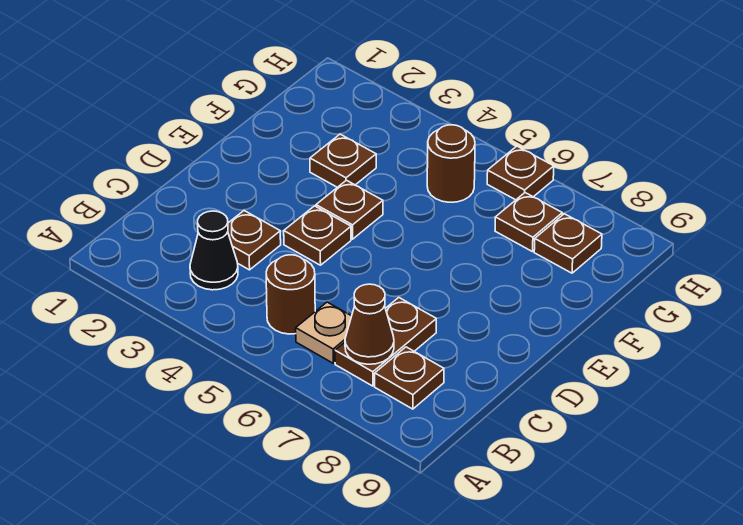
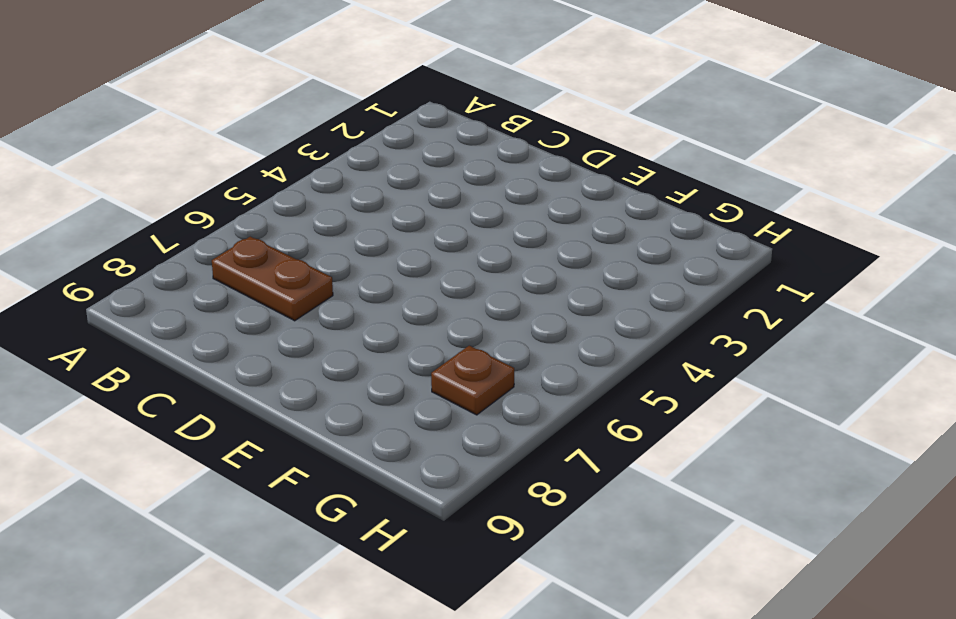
none -> black 1x1 cone [190,211,238,290]
none -> brown 1x1 round brick [266,255,315,334]
none -> tan 1x1 plate [296,302,352,363]

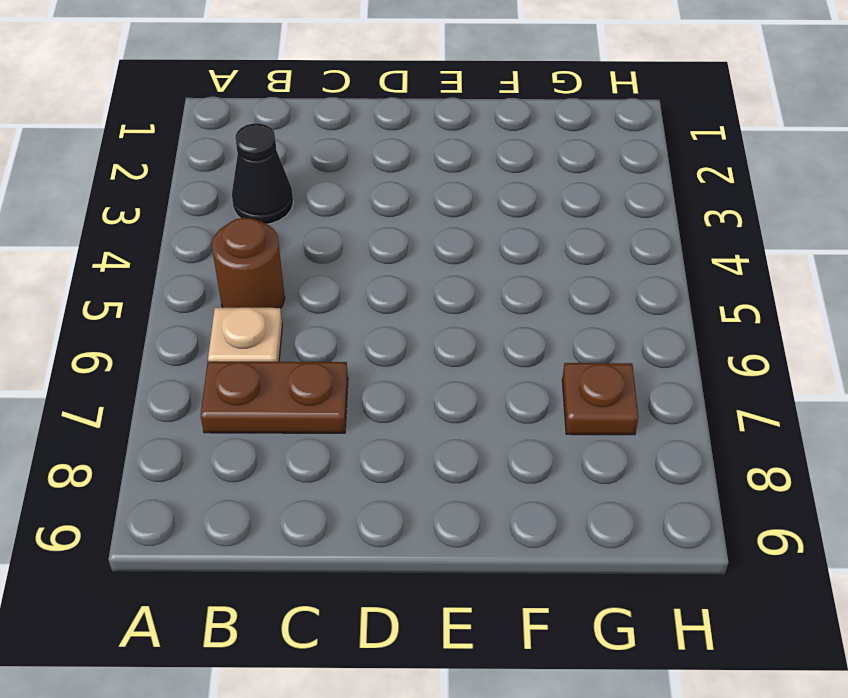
none -> brown 1x1 plate [375,347,444,409]
none -> brown 1x1 plate [228,211,281,270]
none -> brown 1x1 plate [284,206,351,265]

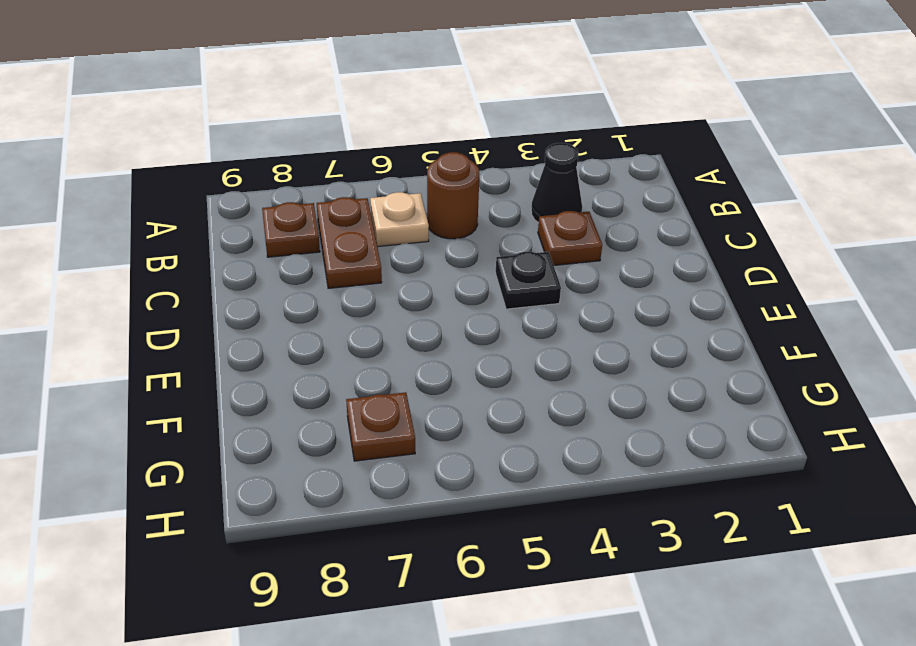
black 1x1 plate [496,252,561,309] -> brown 1x1 plate [284,206,351,265]
none -> brown 1x1 plate [316,180,383,239]
none -> brown 1x1 plate [310,134,376,187]
none -> brown 1x1 round brick [427,125,475,202]

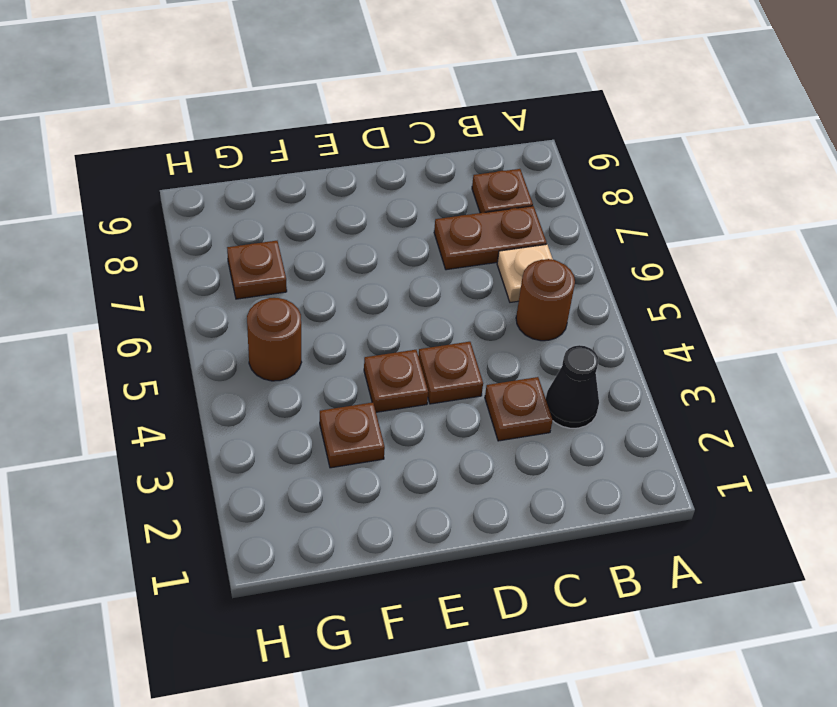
none -> brown 1x1 plate [534,214,602,273]
none -> brown 1x1 plate [487,146,554,200]
none -> brown 1x1 cone [345,284,394,364]

